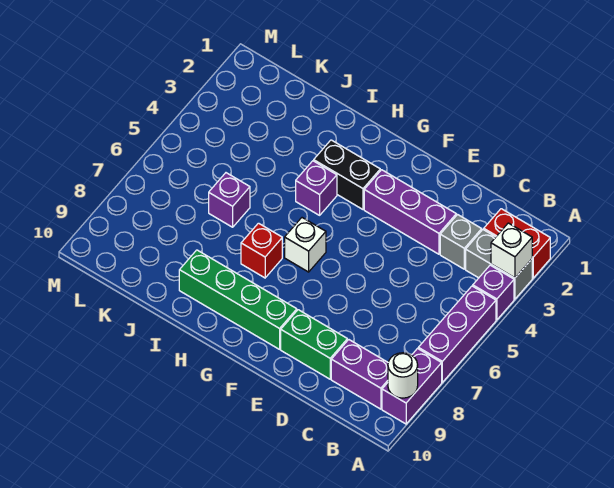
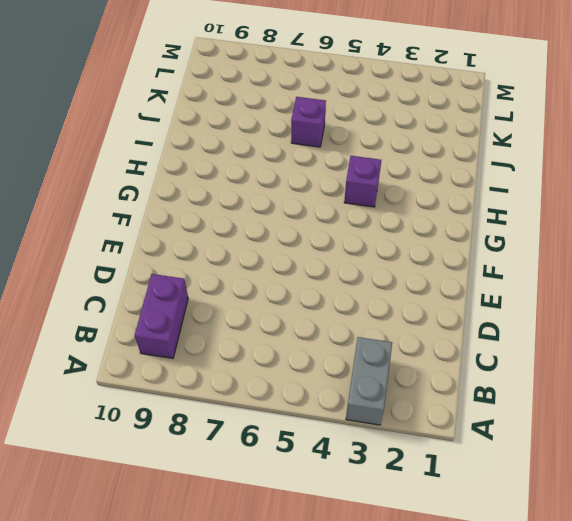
none -> red 1x2 brick [484,209,550,278]
none -> purple 1x1 brick [473,265,514,320]
none -> purple 1x3 brick [418,286,496,382]

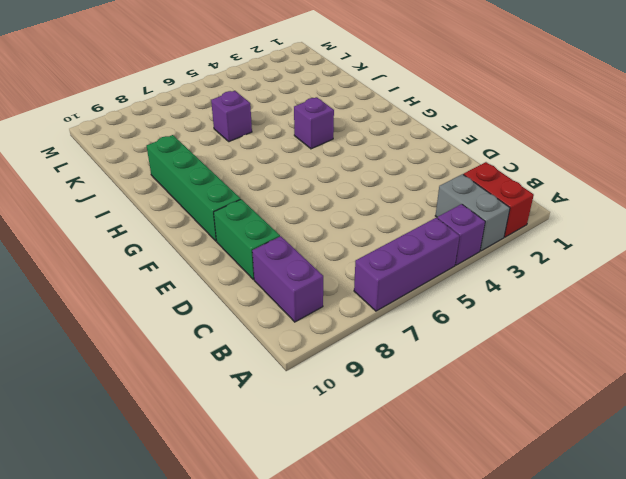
none -> purple 1x2 brick [382,349,442,424]
none -> grey 1x1 brick [440,215,482,269]
none -> purple 1x3 brick [364,170,456,254]

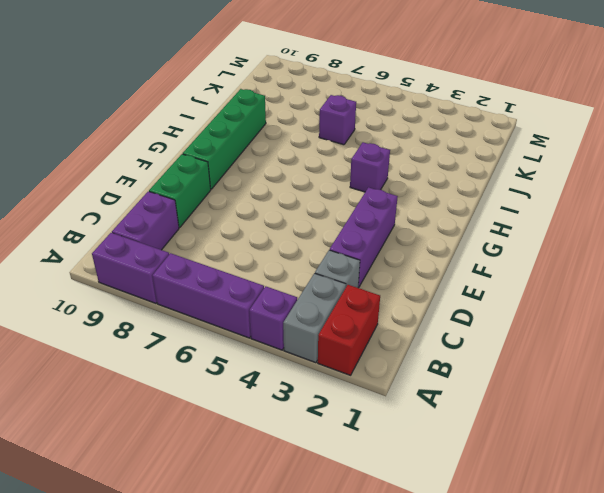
none -> black 1x2 brick [314,140,380,209]
none -> white 1x1 brick [285,218,326,272]
none -> red 1x1 brick [241,223,282,278]

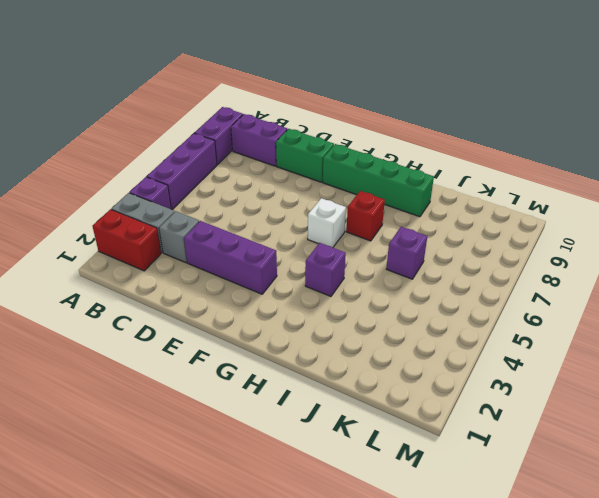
none -> black 1x2 brick [314,140,380,209]
none -> white 1x1 brick [491,223,532,278]
none -> white 1x1 round brick [388,353,418,398]

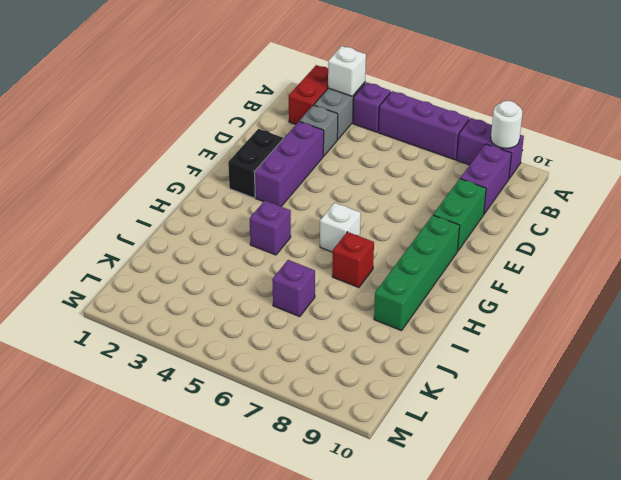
black 1x2 brick [228,129,283,198] -> black 1x2 brick moved to [314,140,380,209]

